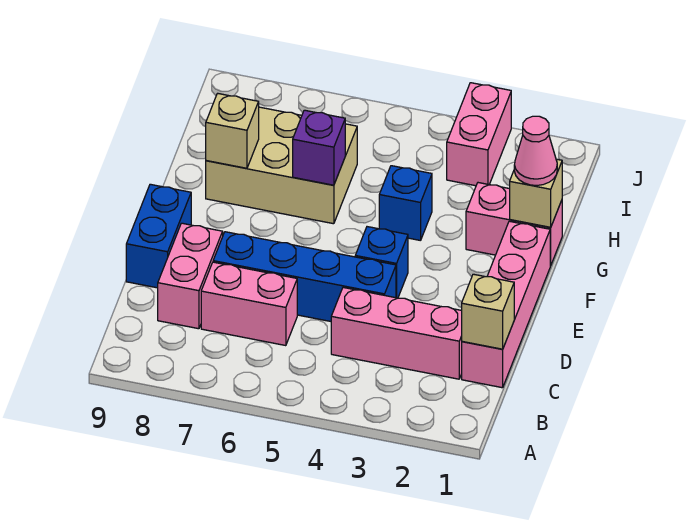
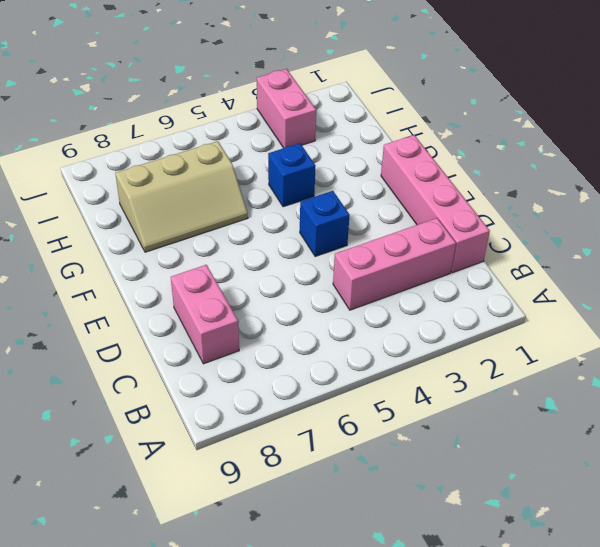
tan 2x3 slope [115,141,248,252] -> tan 2x3 brick [206,107,357,224]
none -> pink 1x2 brick [201,262,297,346]
none -> blue 1x4 brick [213,232,396,321]
none -> blue 1x2 brick [126,184,191,288]

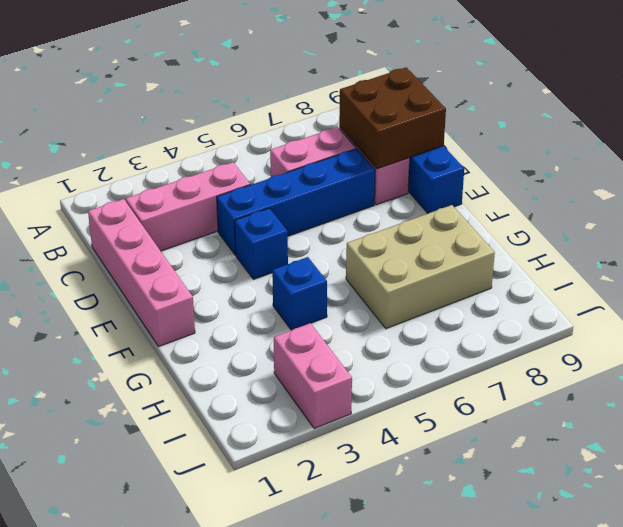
brown 2x2 brick [339,67,446,169] -> none
none -> pink 1x2 brick [466,183,562,266]
none -> tan 1x1 brick [462,274,514,349]
none -> tan 1x1 brick [510,159,562,227]

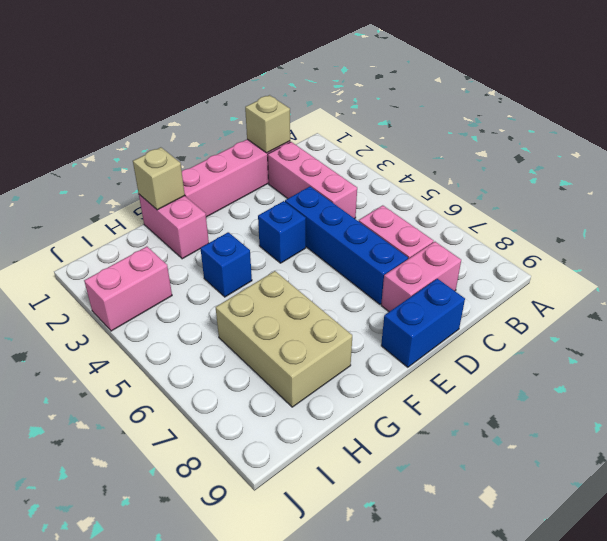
none -> purple 1x1 brick [293,110,345,185]
none -> tan 1x1 brick [206,93,259,168]
none -> pink 1x1 cone [514,116,557,185]

